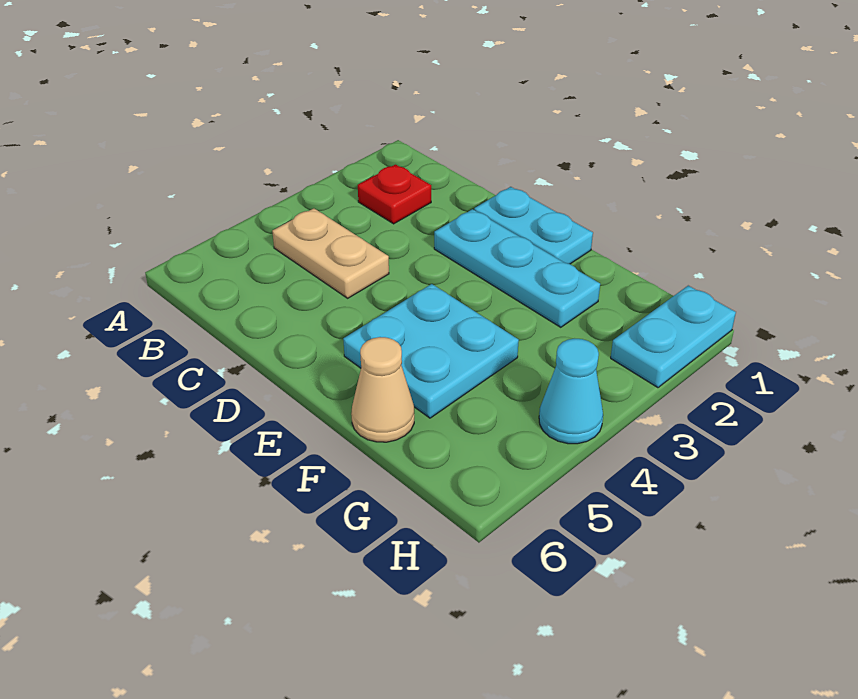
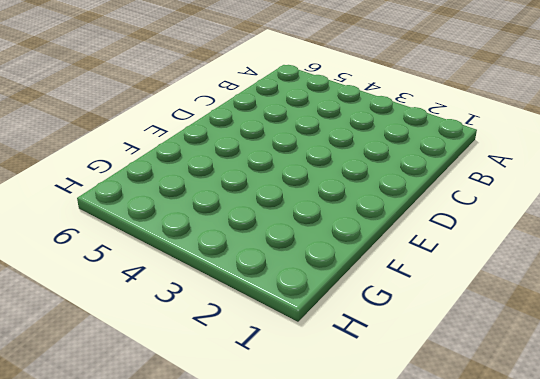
none -> red 1x1 plate [358,164,431,224]
none -> tan 1x2 plate [272,208,389,298]

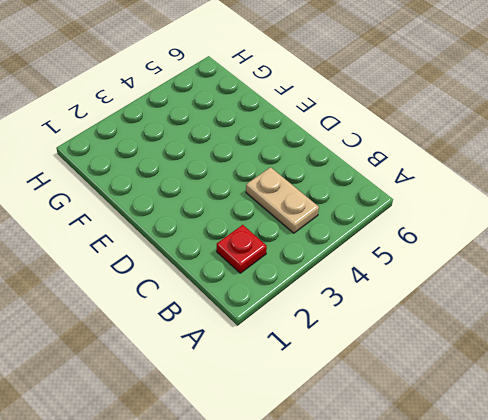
none -> cyan 1x2 plate [474,187,593,264]
none -> cyan 1x3 plate [434,209,600,327]

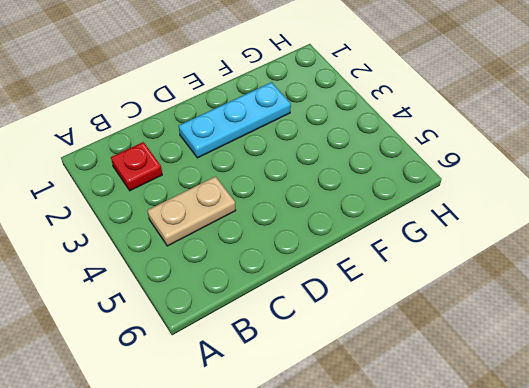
none -> cyan 1x2 plate [474,187,593,264]
none -> cyan 2x2 plate [343,284,519,418]

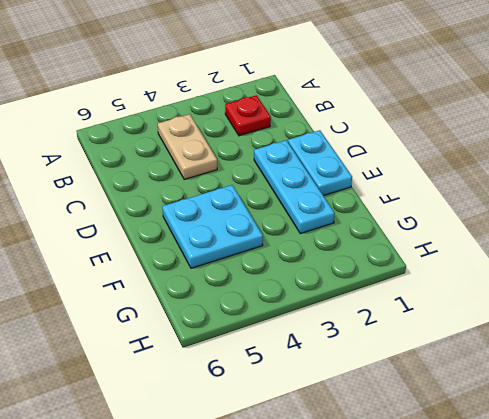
none -> tan 1x1 cone [351,337,414,442]
none -> cyan 1x2 plate [611,286,736,388]

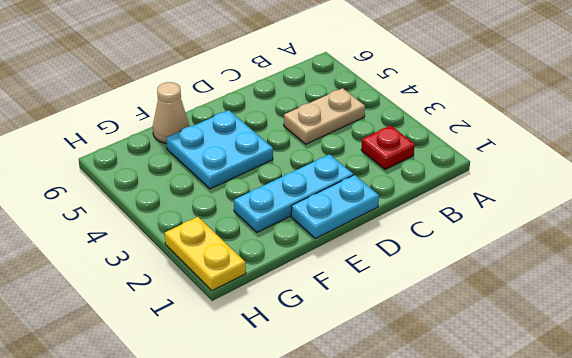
yellow 1x2 plate [165,217,246,291] -> cyan 1x2 plate [611,286,736,388]
none -> cyan 1x1 cone [539,338,603,444]

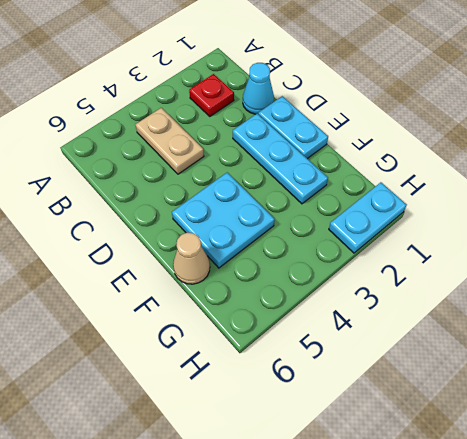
cyan 1x1 cone [243,63,274,114] -> cyan 1x1 cone moved to [539,338,603,444]

